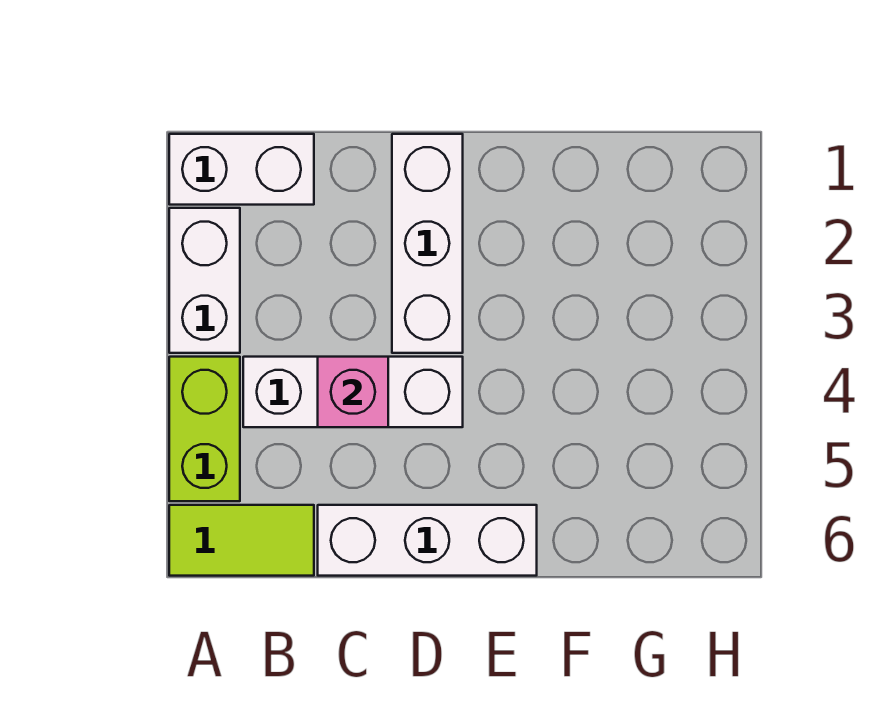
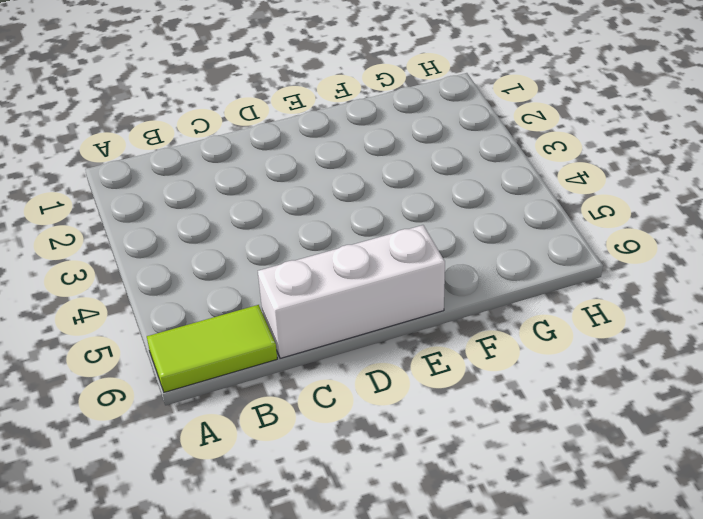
none -> white 1x2 brick [169,134,314,205]
none -> white 1x2 brick [169,208,240,353]

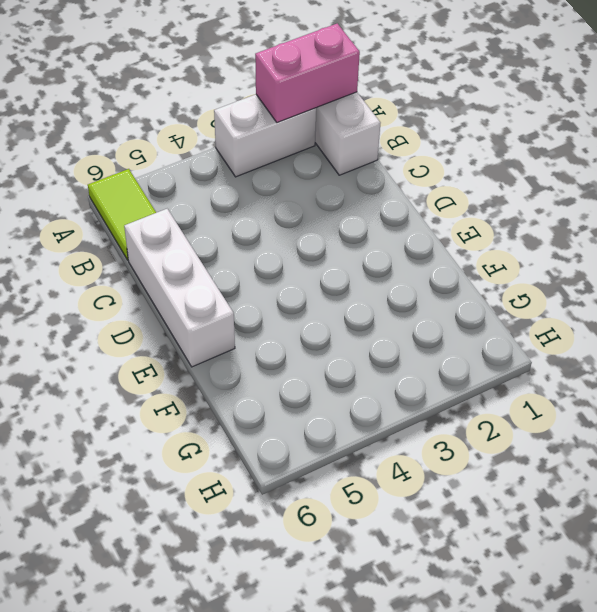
pink 1x2 brick [255,24,360,123] -> none
none -> lime 1x2 brick [169,357,240,501]
none -> white 1x3 brick [243,357,463,427]

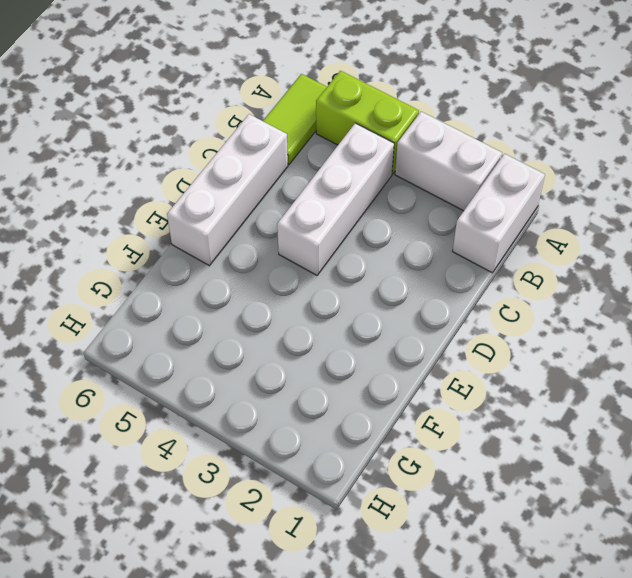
none -> white 1x3 brick [392,134,463,353]
none -> pink 1x1 brick [318,357,388,427]

